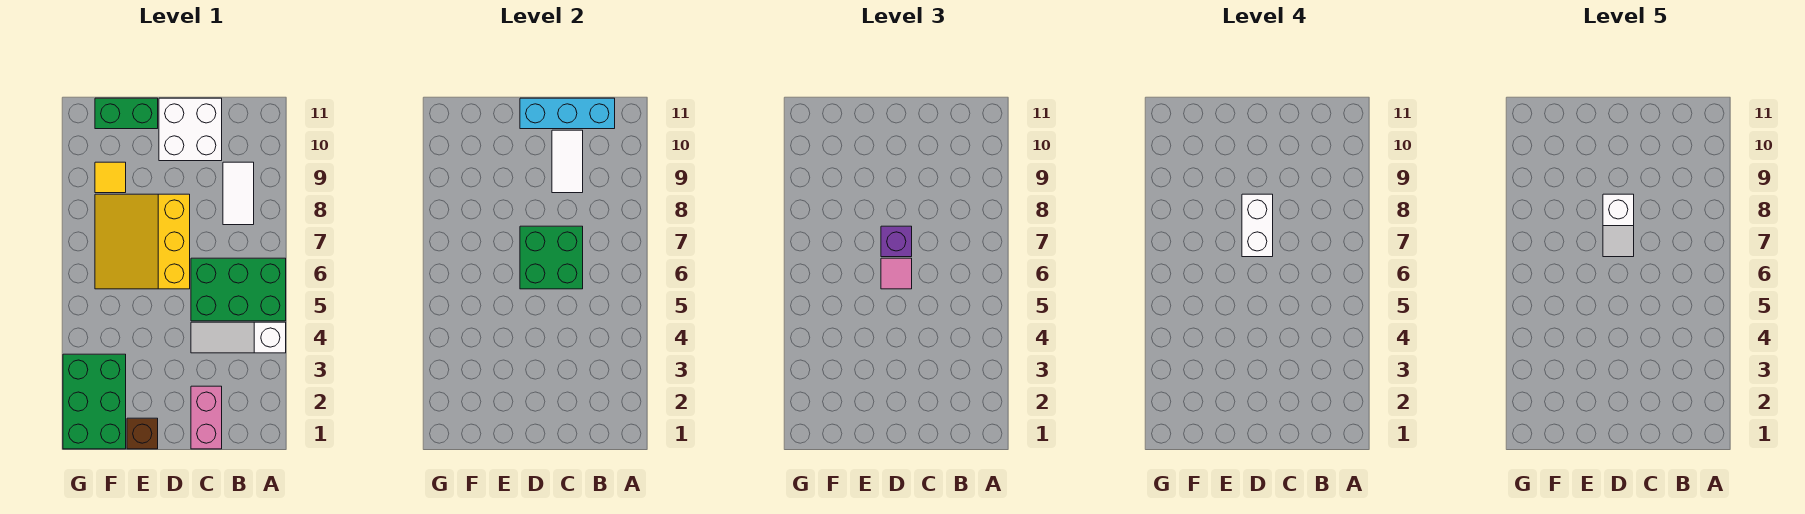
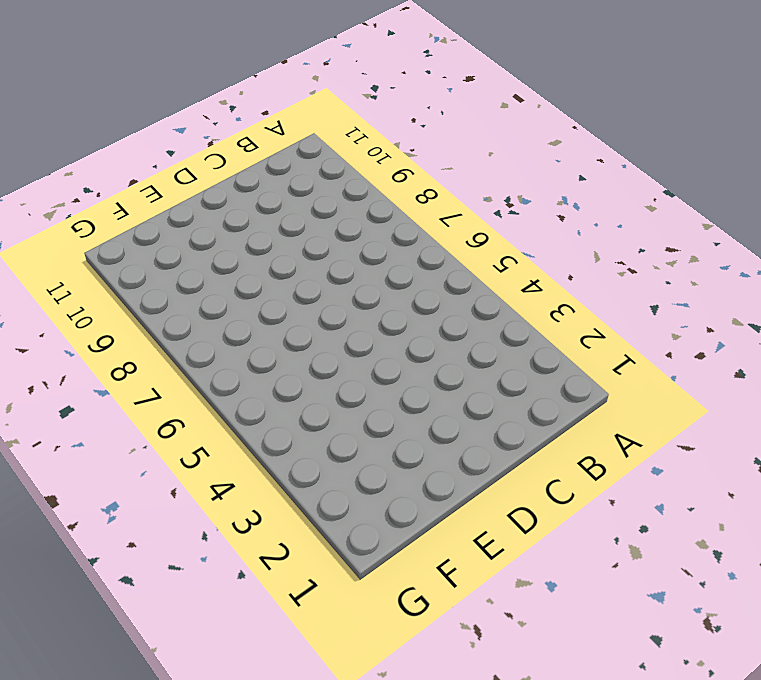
none -> white 1x3 slope [191,322,286,353]
none -> green 2x3 brick [191,258,286,321]
none -> white 1x2 tile [223,162,254,225]

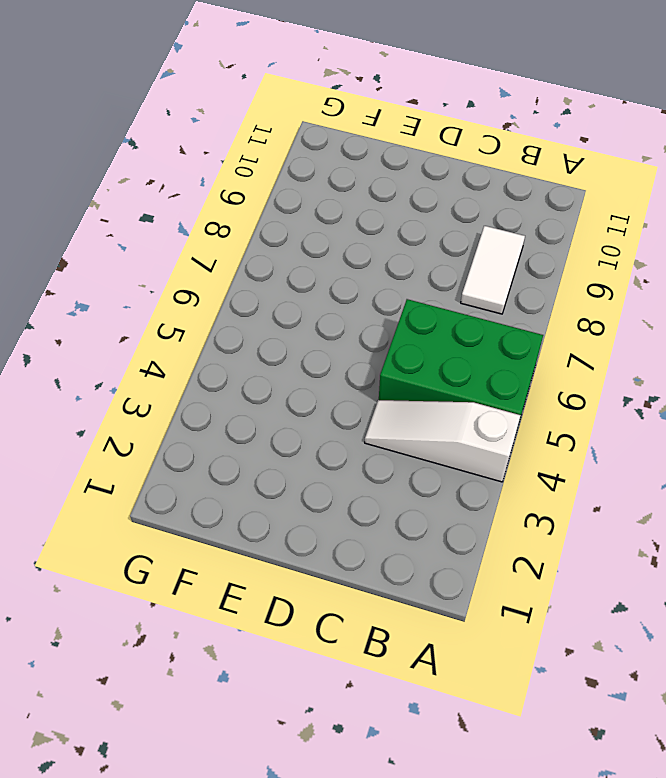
none -> pink 1x2 brick [191,386,222,449]
none -> white 2x2 brick [159,98,222,161]
none -> yellow 3x3 slope [95,194,190,289]

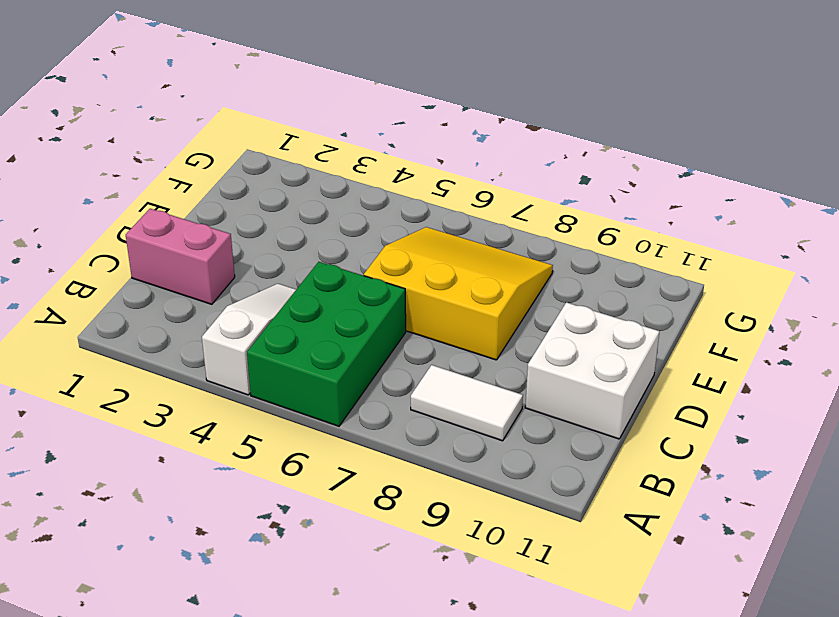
none -> brown 1x1 brick [127,418,158,449]
none -> green 1x2 brick [95,98,158,129]
none -> green 2x3 brick [63,354,126,449]

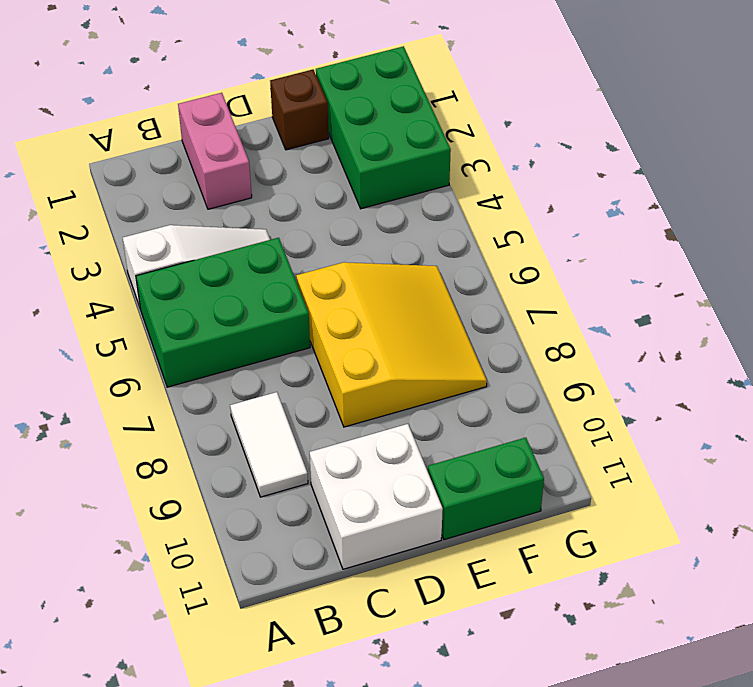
none -> yellow 1x1 tile [95,162,126,193]
none -> cyan 1x3 brick [520,98,615,129]
none -> green 2x2 brick [520,226,583,289]

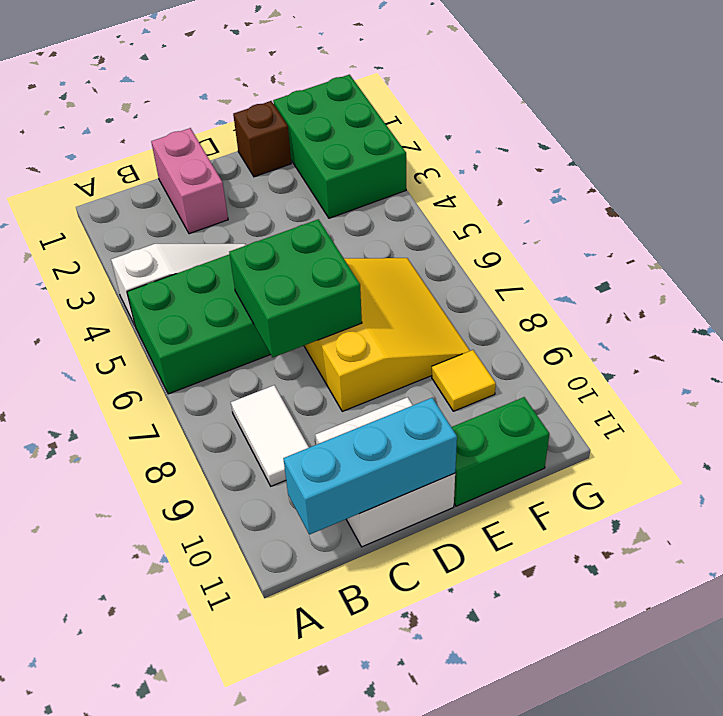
none -> white 1x2 tile [552,130,583,193]
none -> pink 1x1 tile [881,258,912,289]
none -> purple 1x1 brick [881,226,912,257]

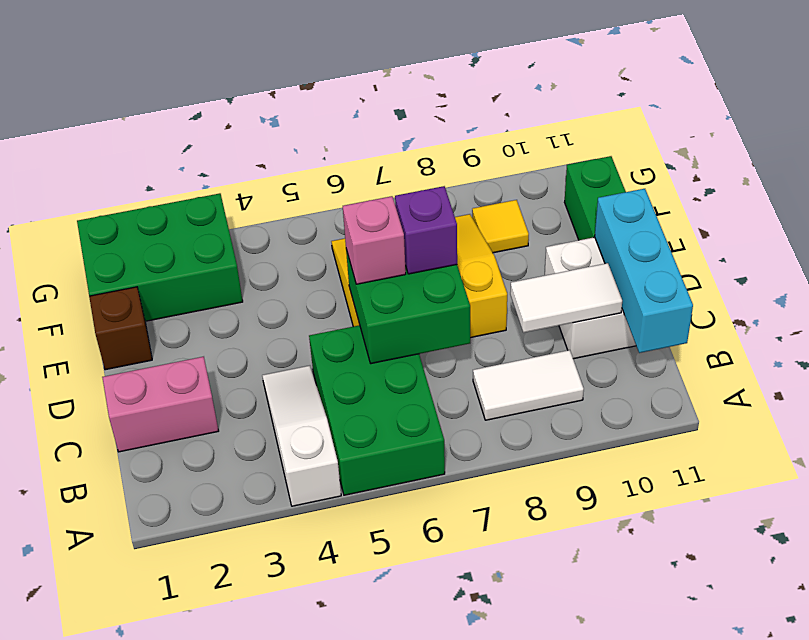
pink 1x1 brick [343,196,406,284] -> pink 1x1 tile [881,258,912,289]
none -> white 1x2 brick [1242,194,1273,257]
none -> white 1x2 slope [1603,194,1634,257]

